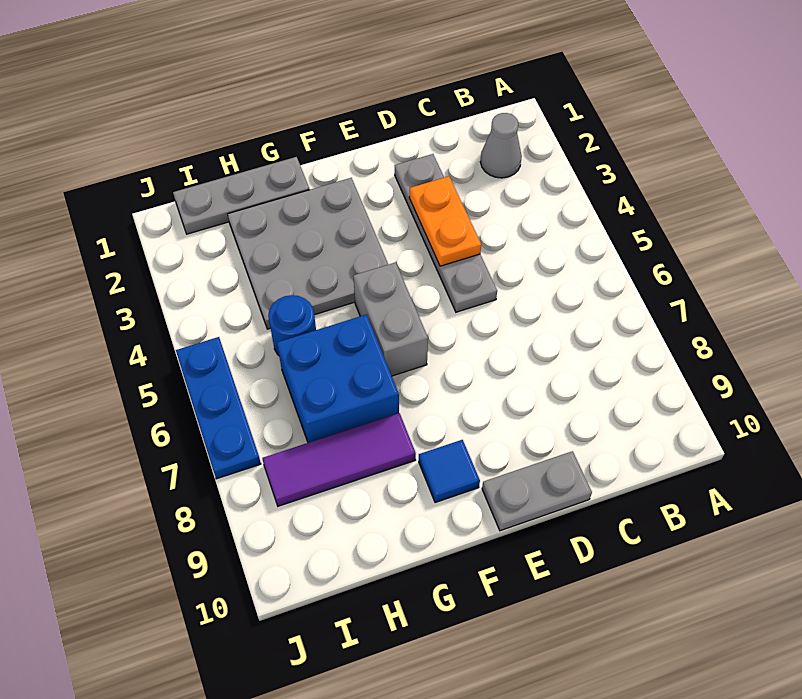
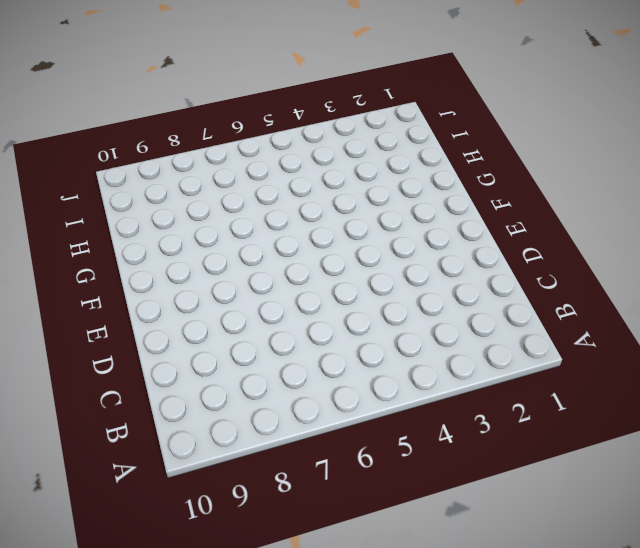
none -> grey 1x1 cone [480,113,522,178]
none -> grey 1x4 plate [395,154,497,312]
none -> grey 1x2 plate [482,451,592,531]

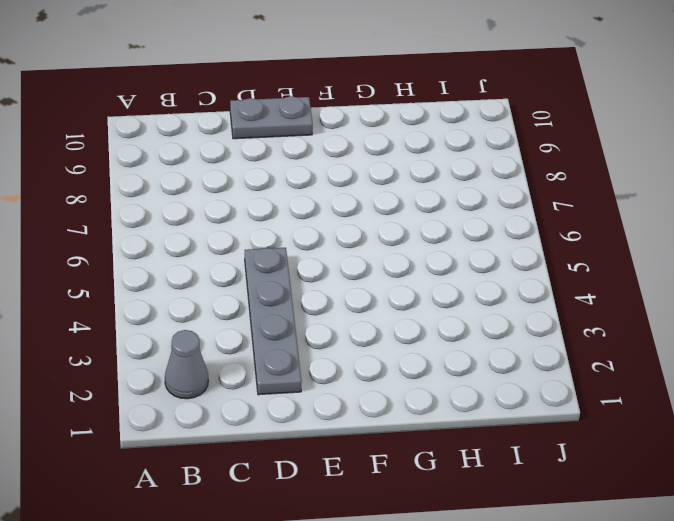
none -> grey 3x3 plate [228,178,388,329]
none -> grey 1x2 brick [353,262,428,376]
none -> blue 1x1 tile [419,440,480,503]

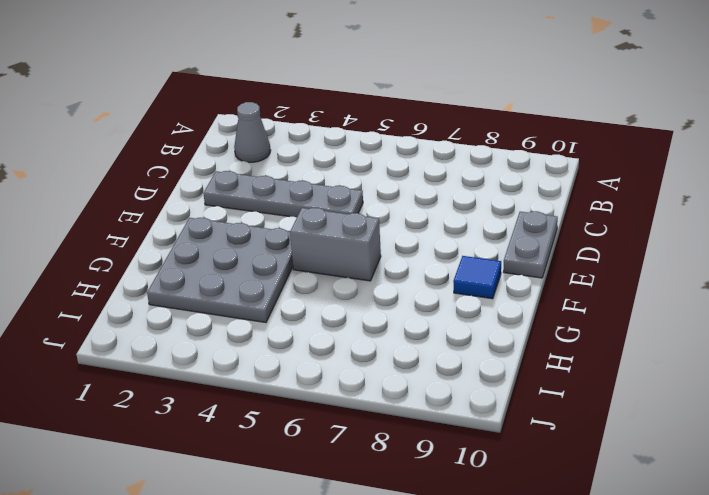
none -> grey 1x3 plate [173,157,309,234]
none -> blue 2x2 brick [277,314,399,443]
none -> purple 1x3 tile [262,413,416,506]

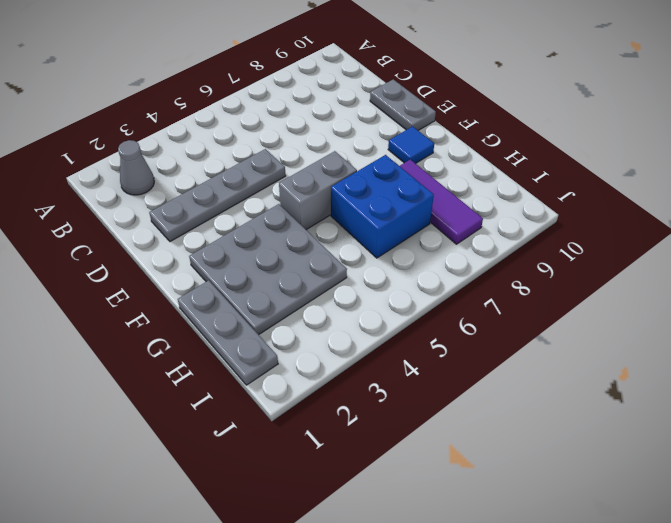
none -> blue 1x1 round brick [268,295,316,355]
none -> blue 1x3 plate [176,337,261,479]
none -> orange 1x2 plate [409,176,481,266]

